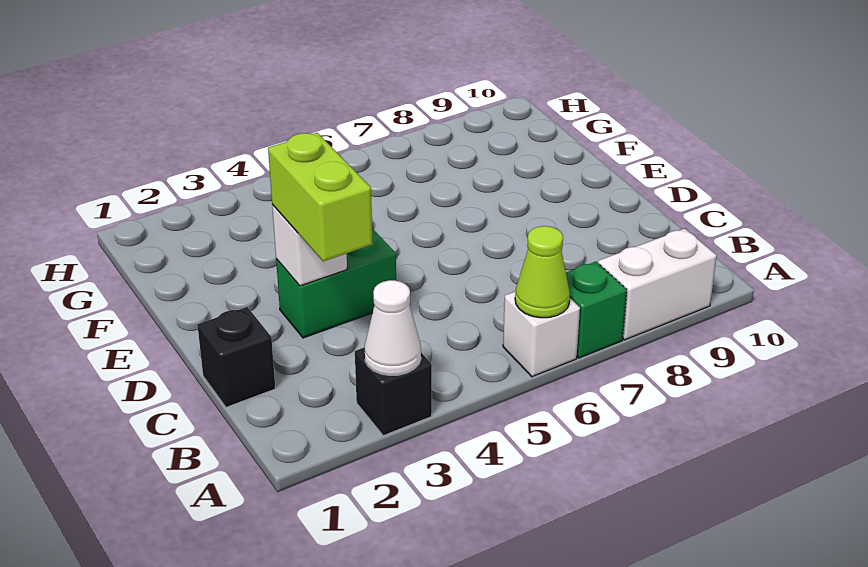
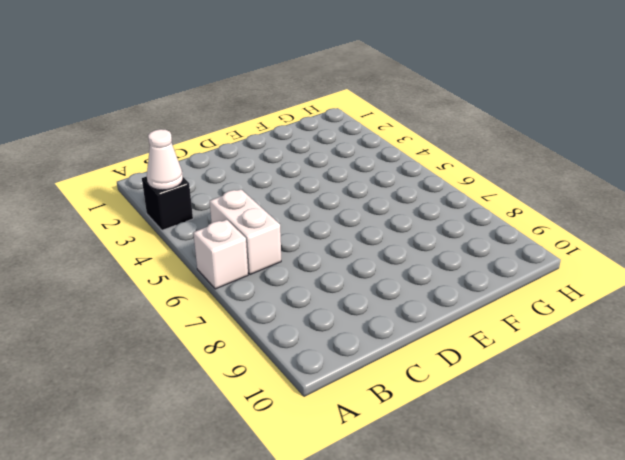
white 1x2 brick [210,189,281,275] -> white 1x2 brick moved to [598,229,717,340]
none -> green 1x1 brick [566,262,627,358]
none -> black 1x1 brick [197,307,275,407]

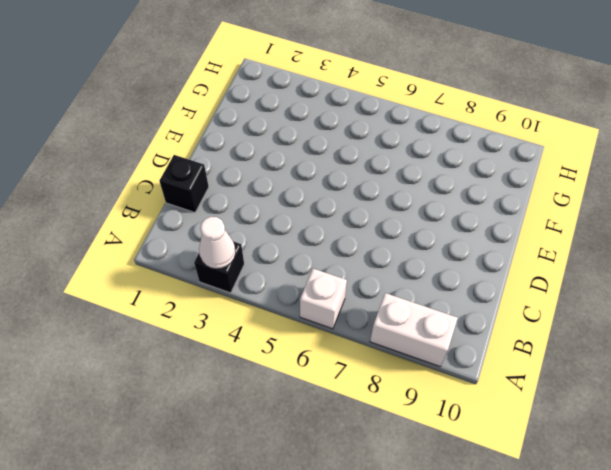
none -> green 1x1 brick [566,262,627,358]
none -> green 1x2 brick [276,229,396,338]

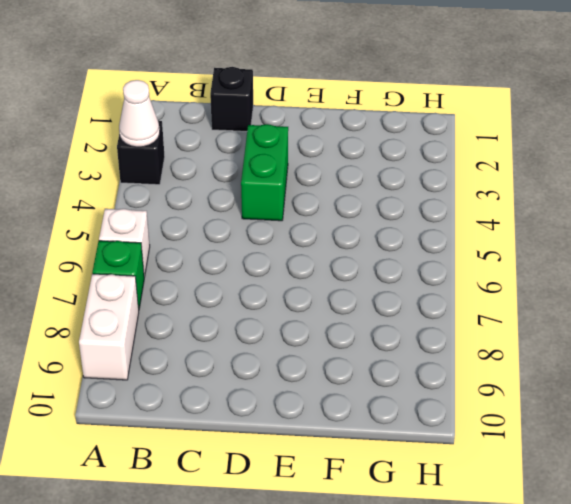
none -> lime 1x1 cone [515,226,570,318]
none -> white 1x1 brick [272,204,347,286]

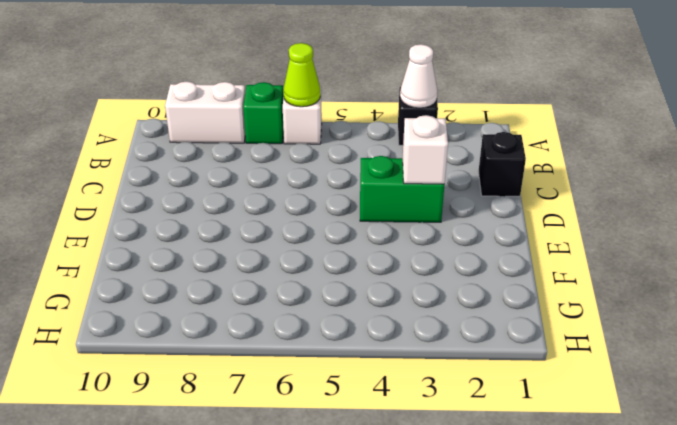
none -> lime 1x2 brick [268,133,373,261]

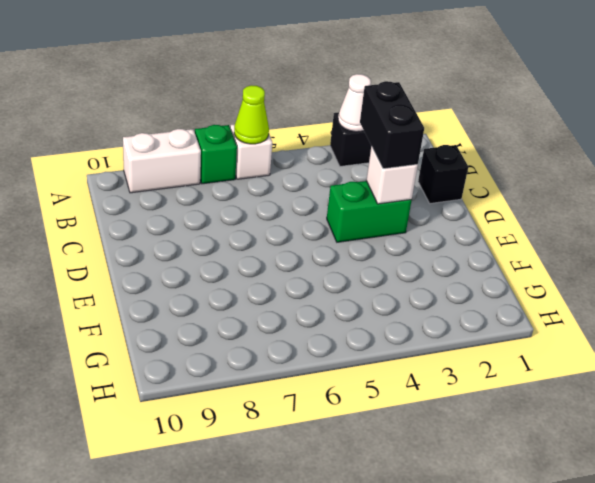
black 1x2 brick [360,81,424,169] -> lime 1x2 brick [268,133,373,261]

